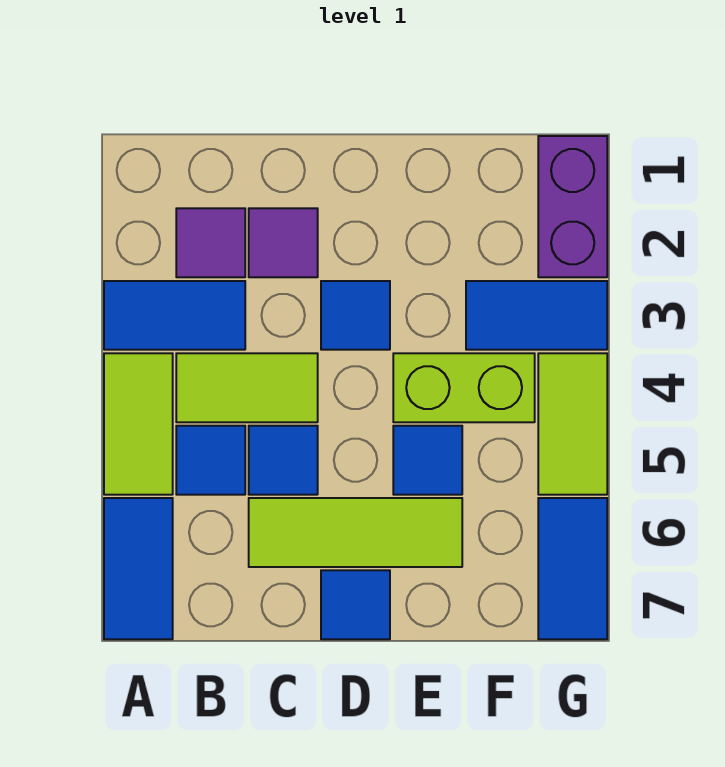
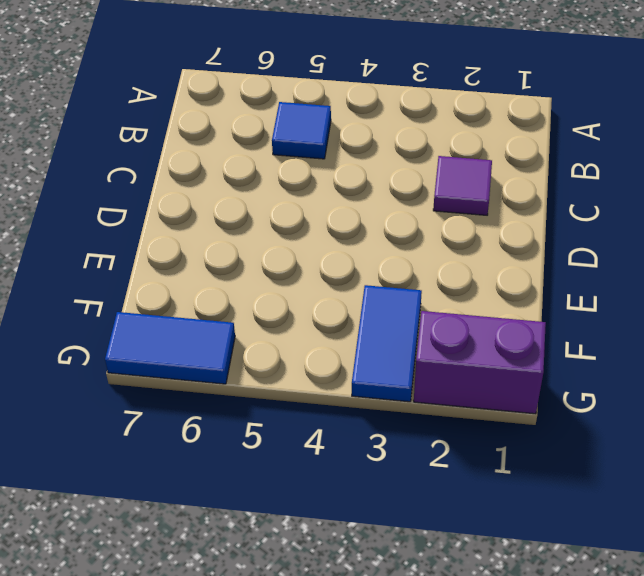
none -> blue 1x2 tile [104,281,245,350]
none -> lime 1x2 tile [104,353,173,495]
none -> blue 1x2 tile [104,498,173,639]

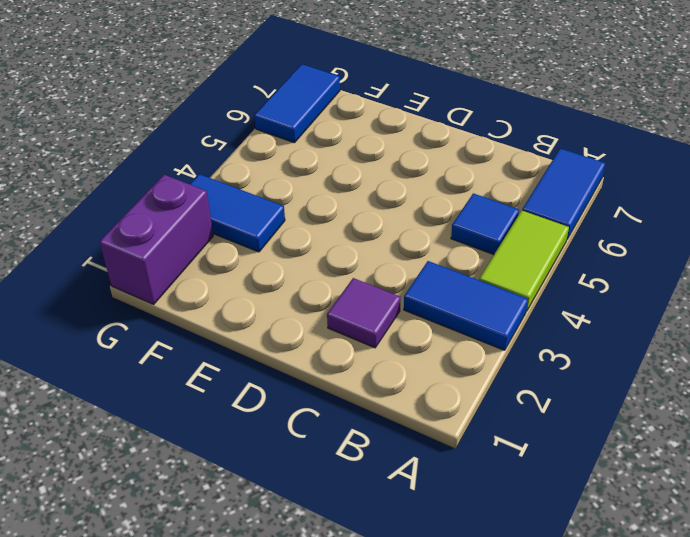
none -> purple 1x1 tile [176,208,245,277]
none -> lime 1x2 tile [176,353,318,422]
none -> blue 1x1 tile [249,426,318,495]

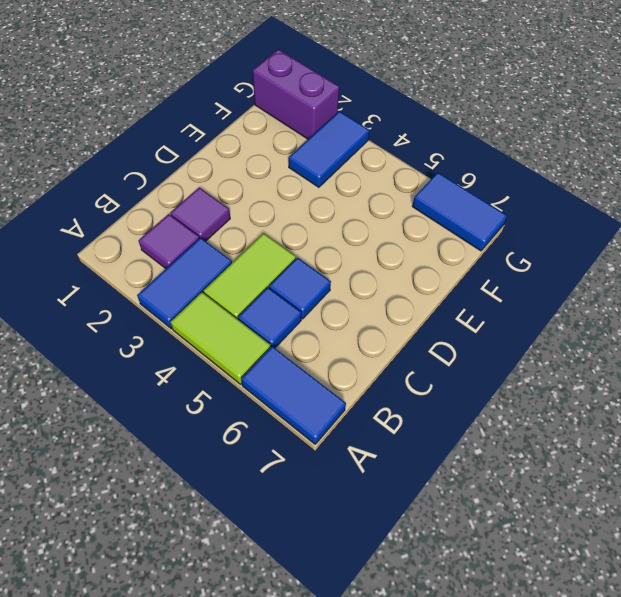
none -> lime 1x3 tile [249,498,462,567]
none -> blue 1x1 tile [321,281,390,350]
none -> blue 1x1 tile [321,570,390,639]

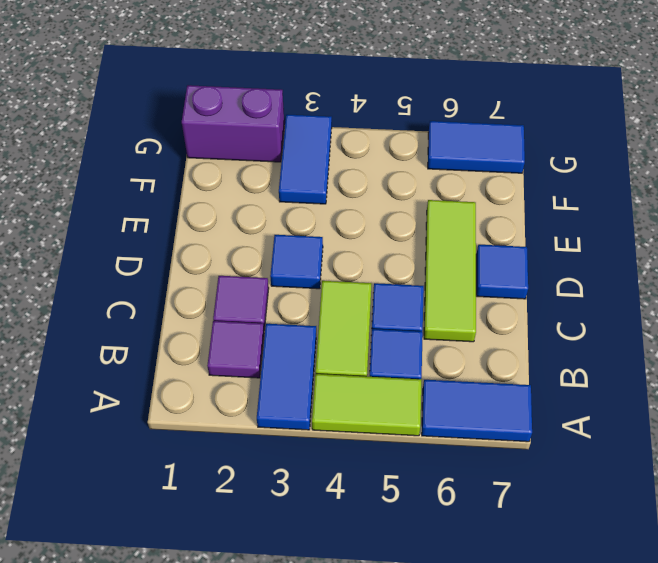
none -> lime 1x2 brick [393,353,535,422]
none -> blue 1x1 tile [393,426,462,495]
none -> lime 1x2 tile [538,353,607,495]

